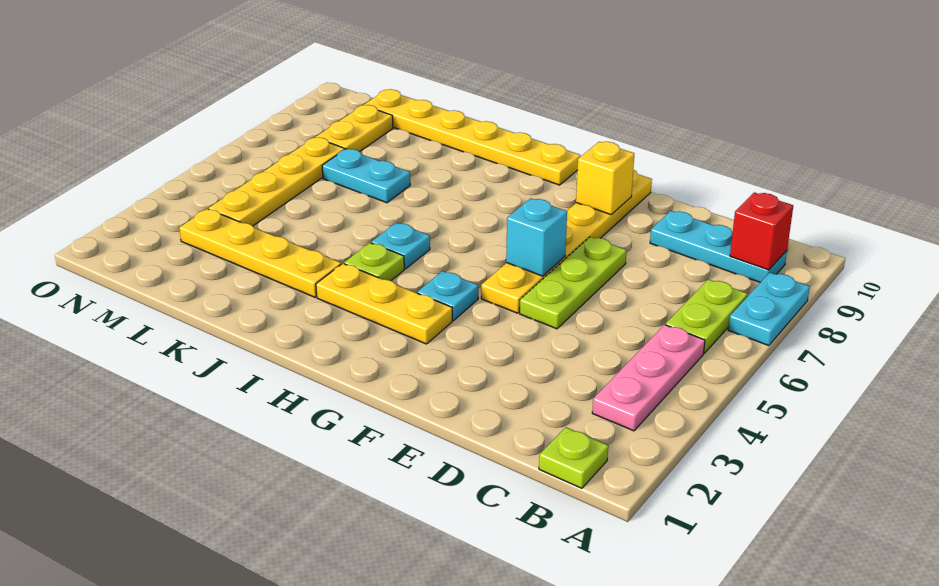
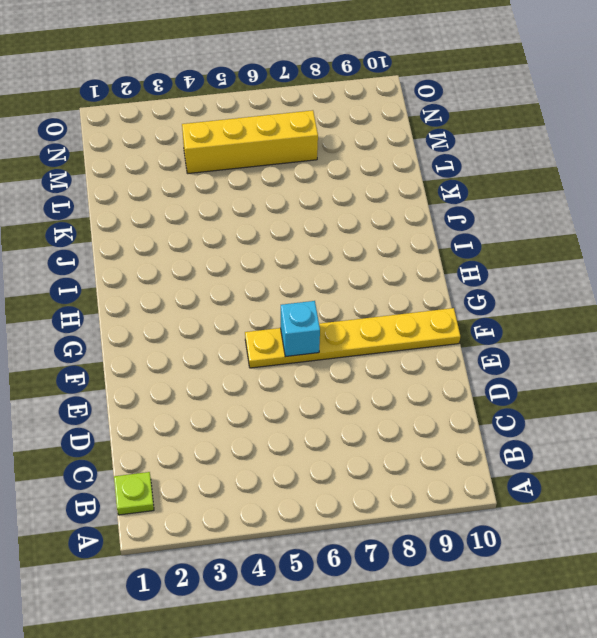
yellow 1x4 brick [182,110,318,174] -> yellow 1x4 plate [209,137,344,226]
none -> cyan 1x2 plate [728,272,810,346]
none -> pink 1x3 plate [592,325,705,431]
none -> lime 1x2 plate [666,279,748,353]

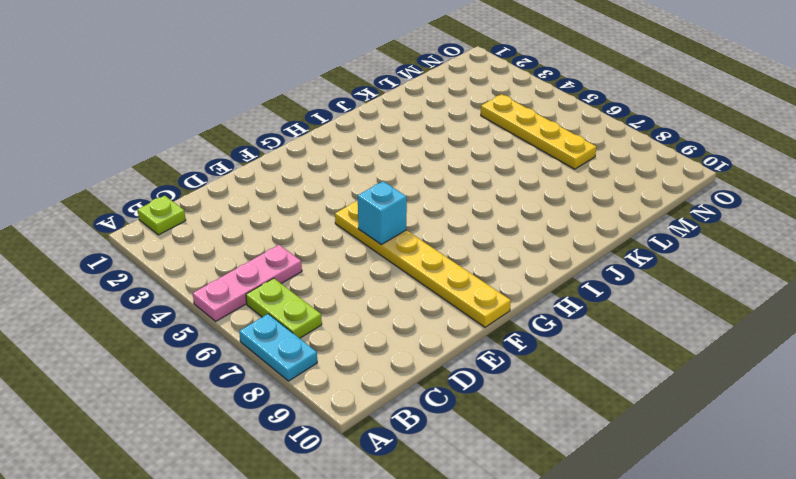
pink 1x3 plate [193,245,302,321] -> pink 1x3 plate turned to [592,325,705,431]
none -> cyan 1x3 plate [650,211,787,282]
none -> lime 1x3 plate [520,237,626,329]
none -> yellow 1x3 plate [316,264,452,344]

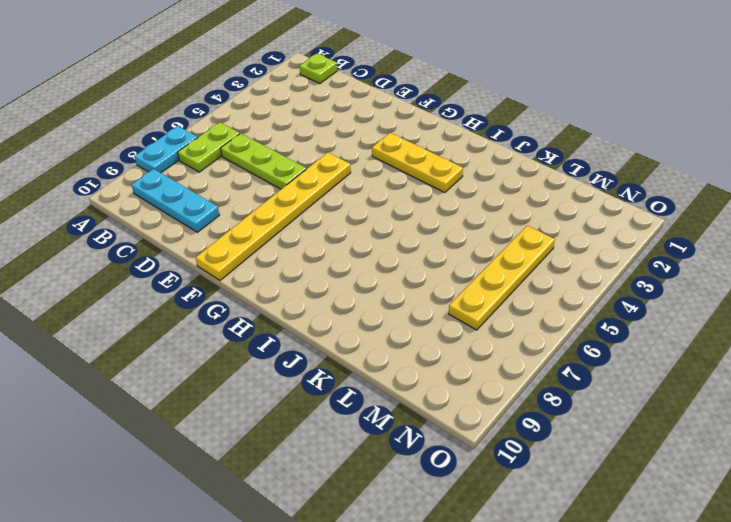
lime 1x3 plate [221,133,306,189] -> lime 1x3 plate turned to [520,237,626,329]
none -> pink 1x3 plate [592,325,705,431]
none -> cyan 1x1 plate [417,271,478,321]
none -> yellow 1x6 plate [364,89,580,185]

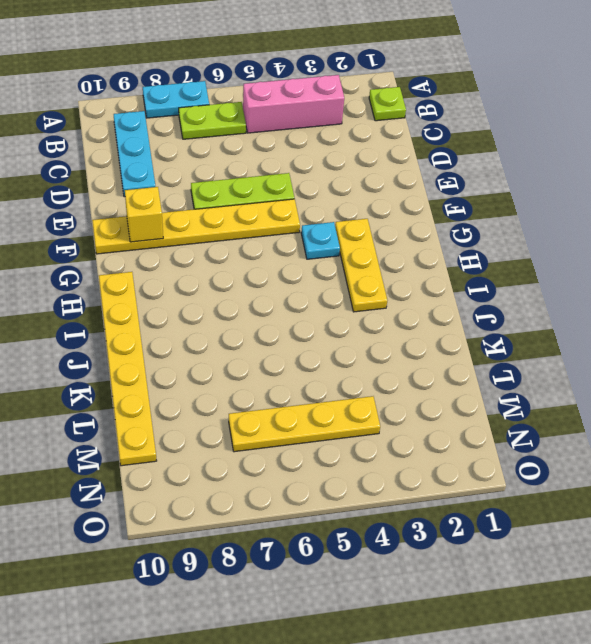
pink 1x3 brick [243,75,344,133] -> pink 1x3 plate [592,325,705,431]
none -> lime 1x1 plate [344,243,404,281]
none -> cyan 1x1 plate [371,223,430,269]
none -> yellow 1x4 plate [179,209,341,297]

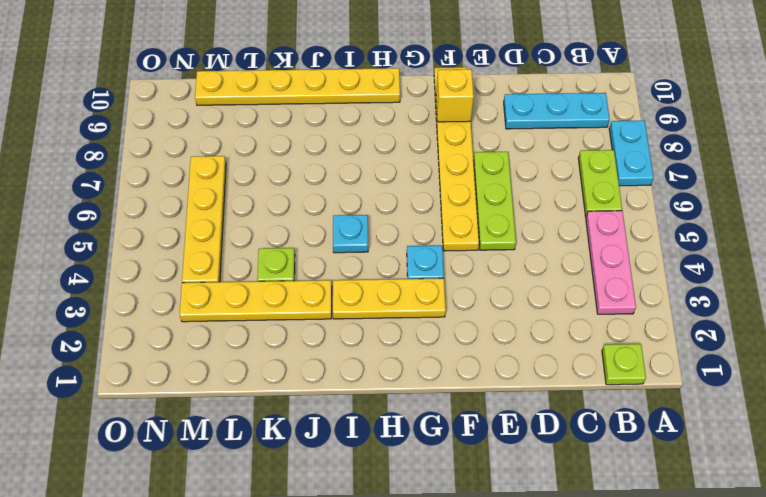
lime 1x1 plate [257,248,295,282] -> lime 1x1 plate moved to [344,243,404,281]
none -> cyan 1x2 plate [322,149,410,203]
none -> yellow 1x2 plate [316,105,393,152]
none -> red 1x1 brick [730,193,793,270]

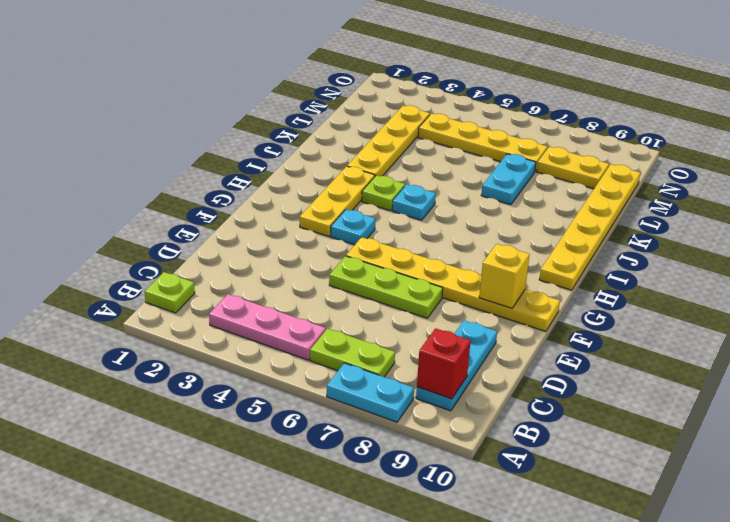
none -> cyan 1x1 brick [506,198,567,276]

